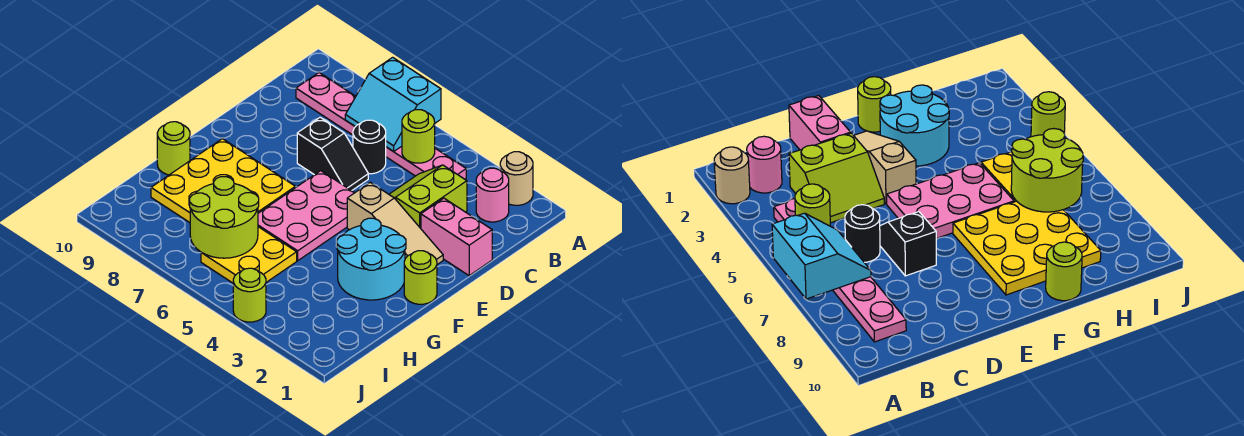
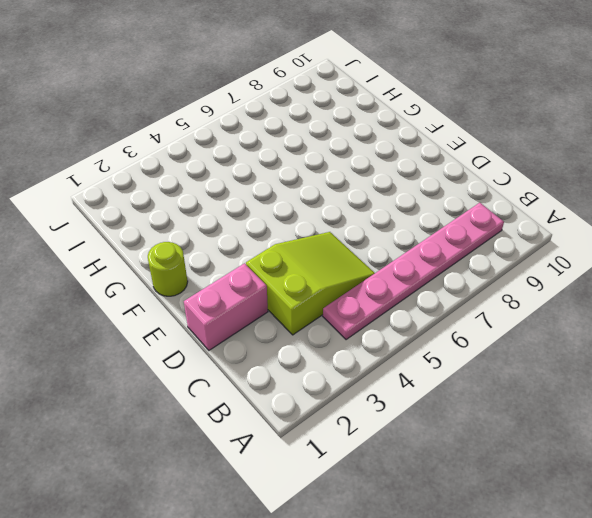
lime 2x3 slope [246,232,375,335] -> lime 2x2 slope [389,165,467,228]
none -> tan 1x1 round brick [500,152,533,205]
none -> pink 1x1 round brick [476,168,509,222]
none -> black 1x1 round brick [353,120,386,174]

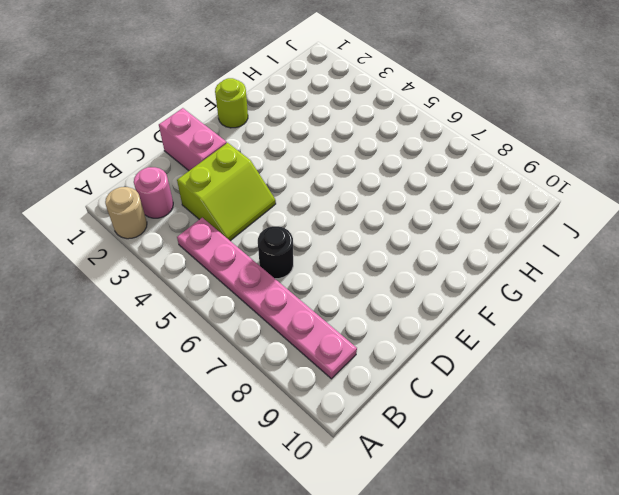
none -> black 1x2 slope [297,117,368,191]
none -> tan 1x3 slope [347,182,443,264]
none -> pink 2x3 plate [258,171,354,261]

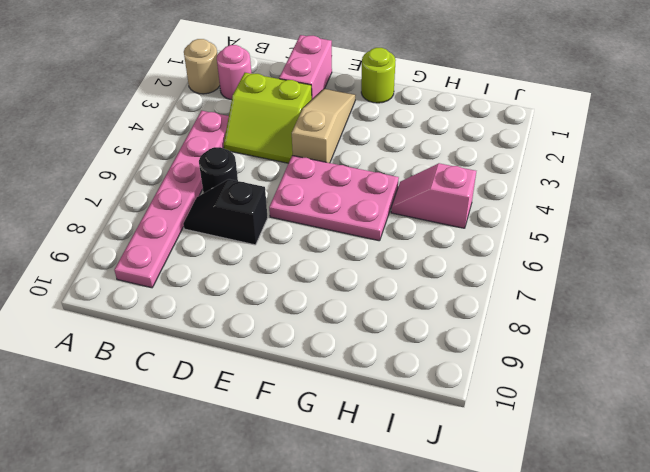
black 1x2 slope [183,179,268,245] -> black 1x2 slope turned to [297,117,368,191]
pink 1x2 slope [391,163,476,228] -> yellow 2x2 plate [201,227,297,283]
none -> cyan 2x2 round brick [337,218,406,300]
none -> yellow 3x3 plate [151,139,295,223]
none -> lime 1x1 round brick [157,122,190,175]

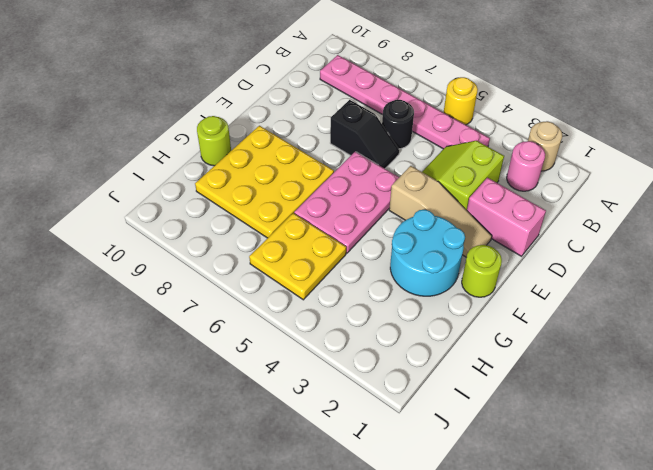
yellow 1x1 round brick [444,77,478,125] -> none
none -> lime 1x1 round brick [233,268,266,322]
none -> cyan 2x2 slope [345,57,441,151]
none -> lime 1x1 round brick [402,110,435,163]

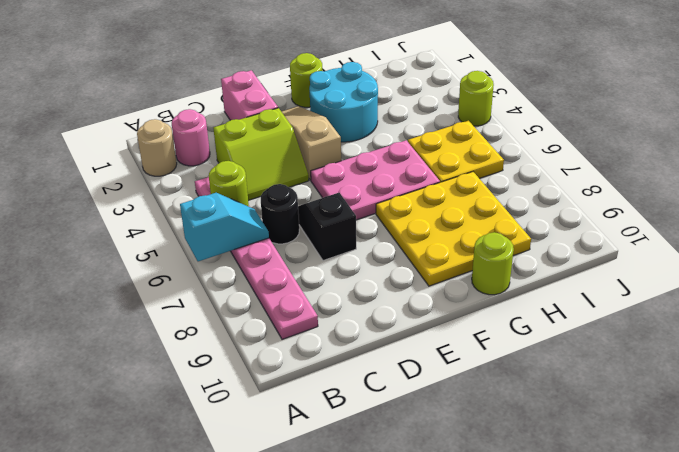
cyan 1x2 slope [180,193,269,261] -> cyan 2x2 slope [345,57,441,151]
none -> lime 2x2 round brick [190,177,259,258]

